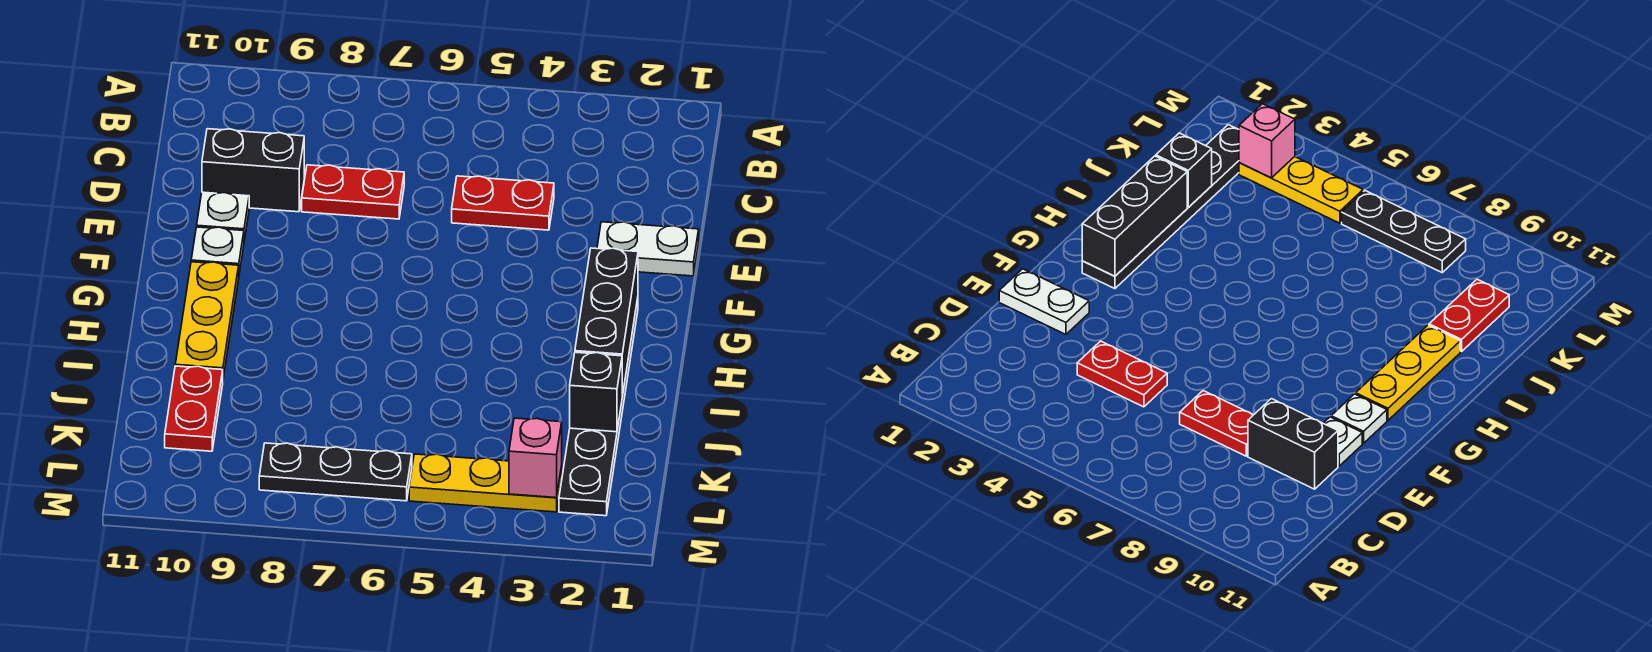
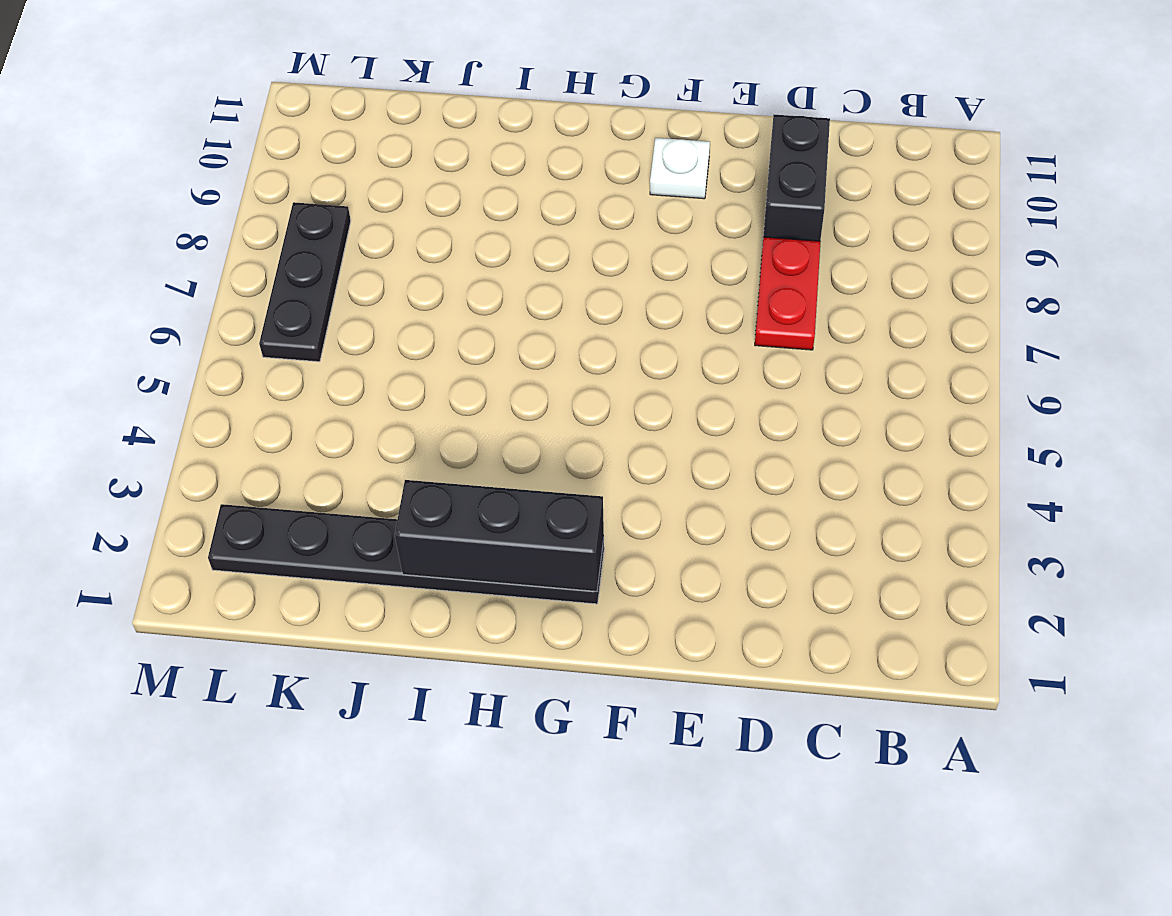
none -> red 1x2 plate [452,176,554,230]
none -> white 1x2 plate [597,222,699,276]
none -> white 1x1 plate [197,192,249,241]

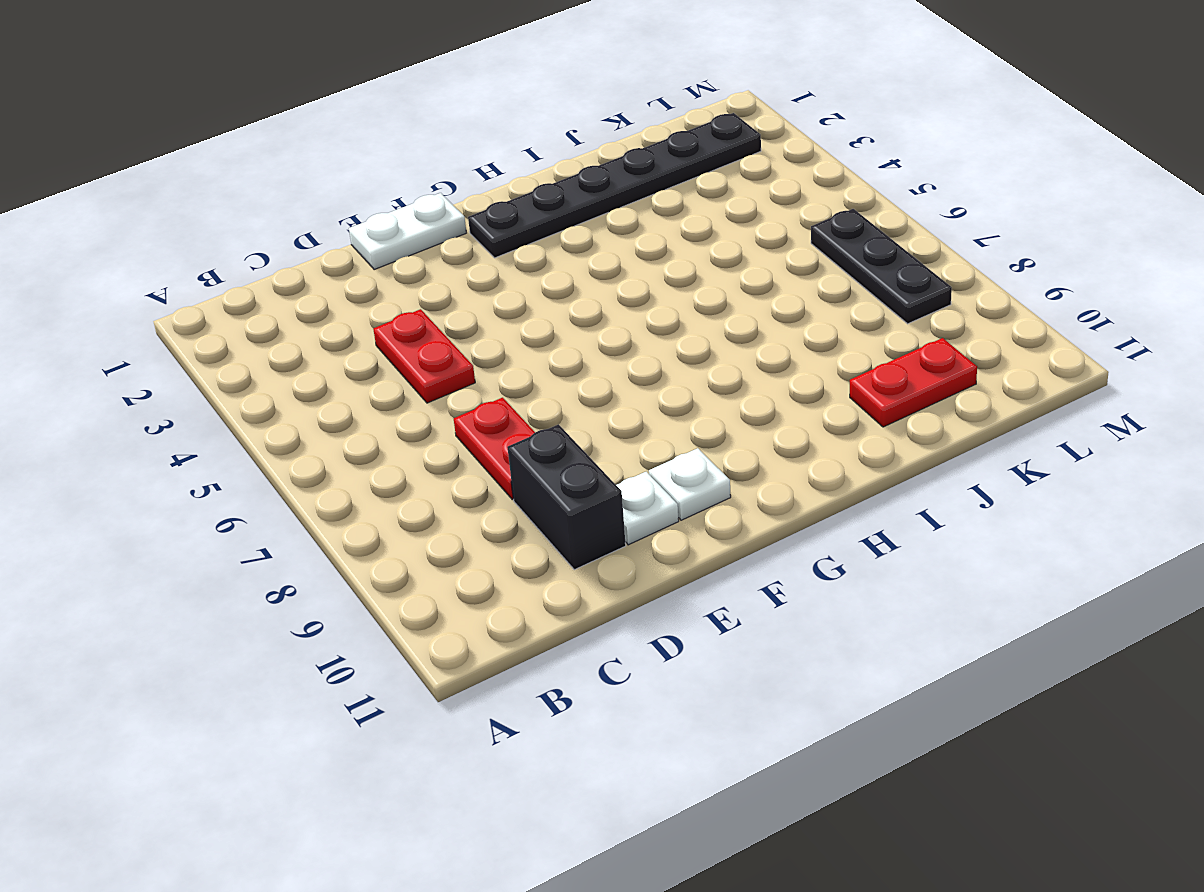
white 1x2 plate [349,193,466,269] -> white 1x2 plate turned to [597,222,699,276]
none -> yellow 1x3 plate [175,262,239,378]
none -> yellow 1x3 plate [409,454,562,512]
none -> black 1x3 brick [575,248,638,396]

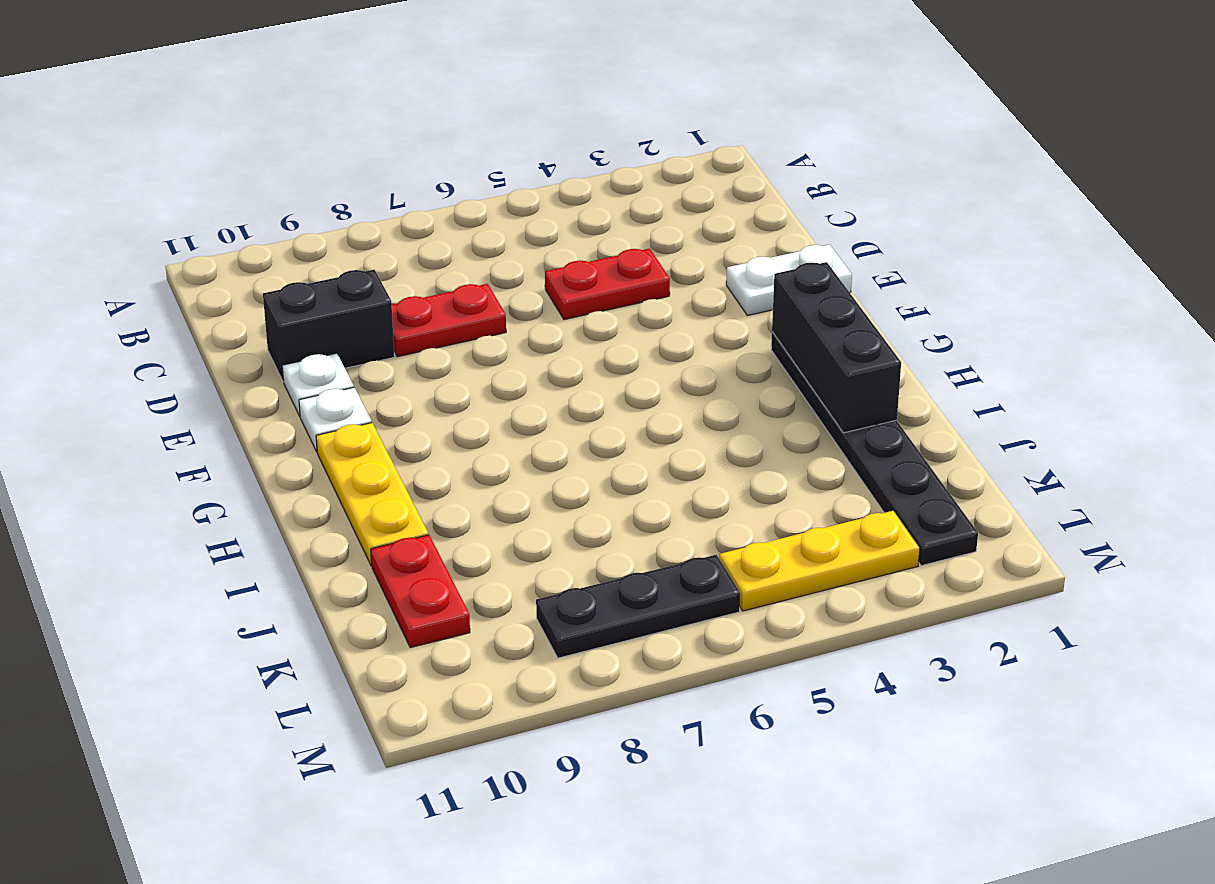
none -> black 1x1 brick [570,352,622,432]
none -> pink 1x1 brick [509,418,562,498]

